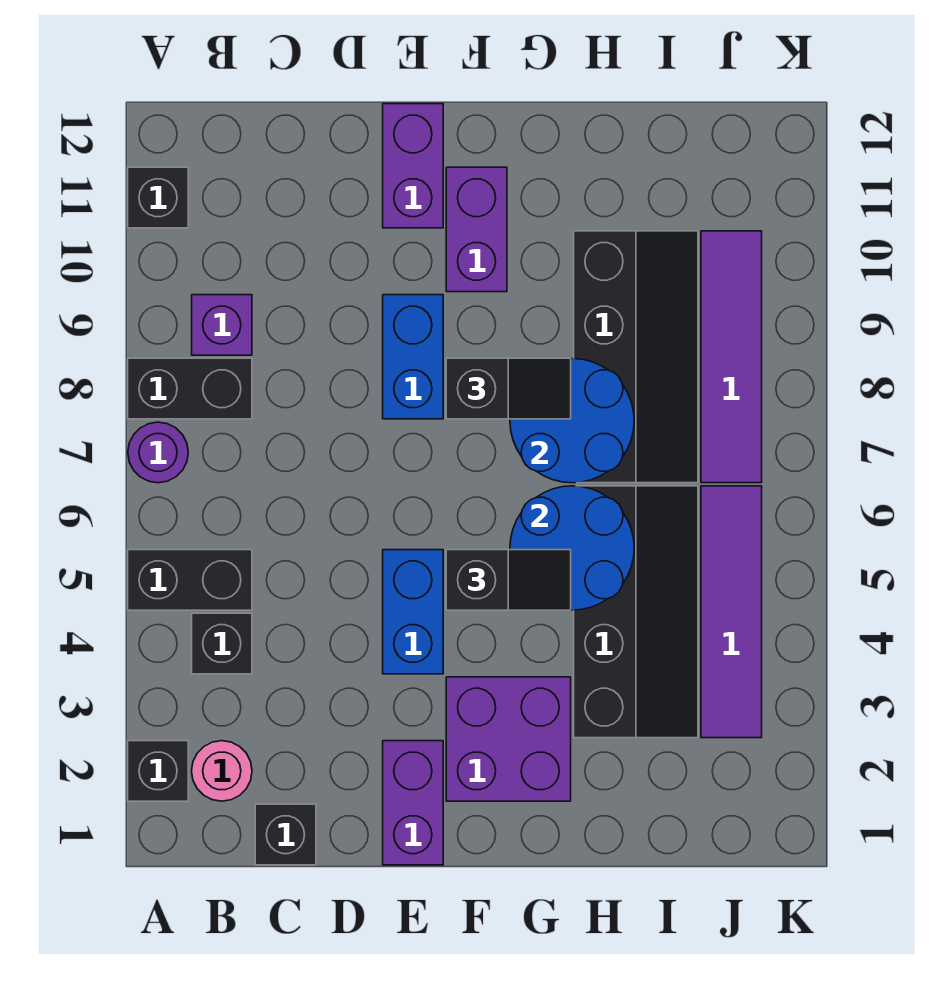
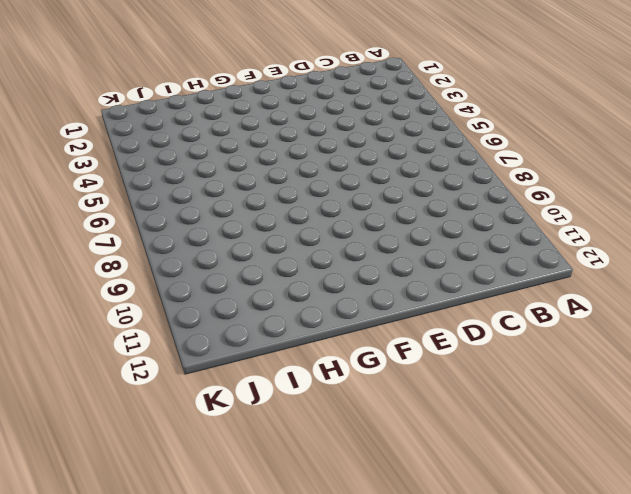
none -> black 1x1 brick [128,741,188,801]
none -> black 1x2 brick [128,550,252,610]
none -> purple 1x1 round brick [128,422,188,483]

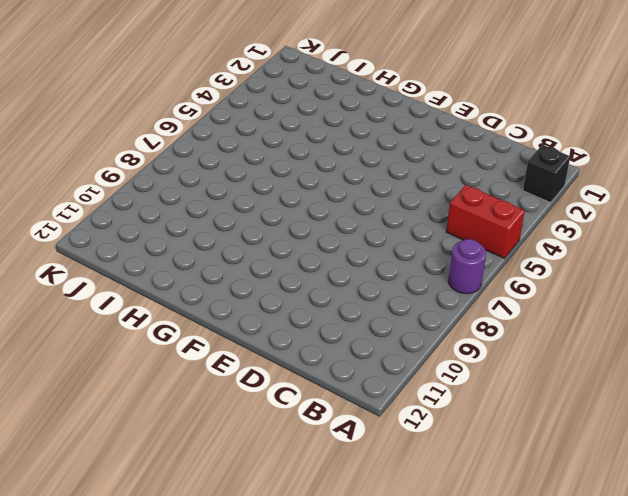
red 1x2 brick [446,185,525,258] -> black 1x2 brick [128,550,252,610]
none -> black 1x2 brick [128,358,252,419]
none -> black 1x1 brick [128,167,188,228]
none -> pink 1x1 round brick [192,741,252,801]

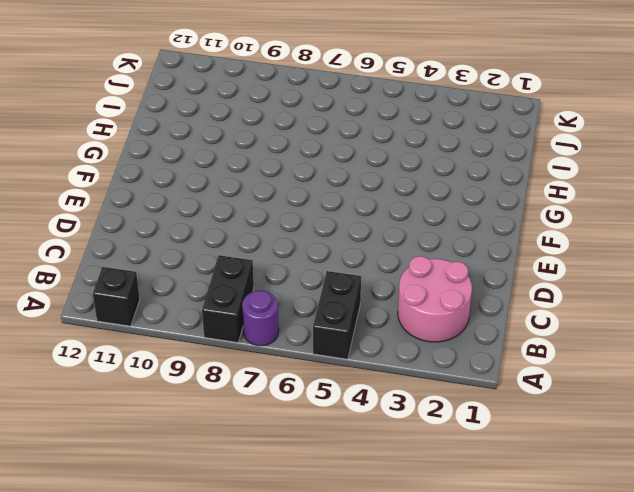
pink 2x2 round brick [398,256,472,342] -> pink 1x1 round brick [192,741,252,801]
none -> black 1x1 brick [128,741,188,801]
none -> black 1x1 brick [192,613,252,674]
none -> purple 1x1 brick [192,295,252,355]

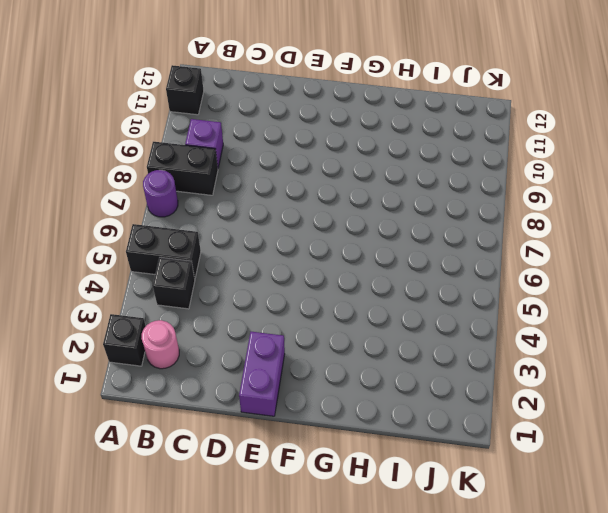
none -> black 1x1 brick [255,804,316,865]
none -> blue 1x2 brick [383,550,443,674]
none -> blue 1x2 brick [383,295,443,419]

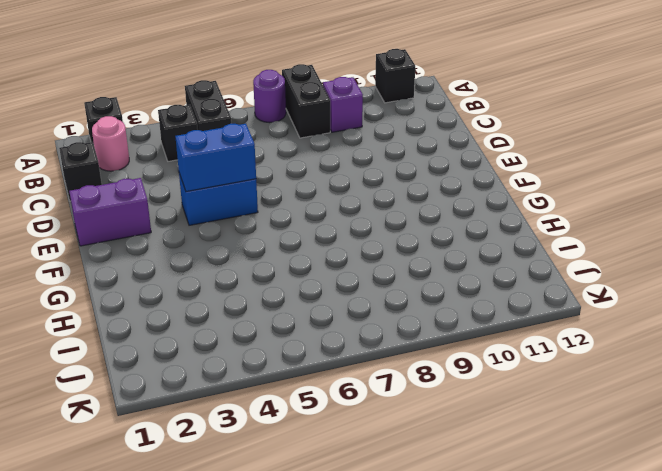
blue 1x2 brick [175,124,256,192] -> blue 1x2 brick moved to [383,295,443,419]
none -> purple 1x2 brick [383,104,443,228]
none -> purple 2x2 brick [446,677,571,801]
none -> purple 1x2 brick [446,167,507,292]

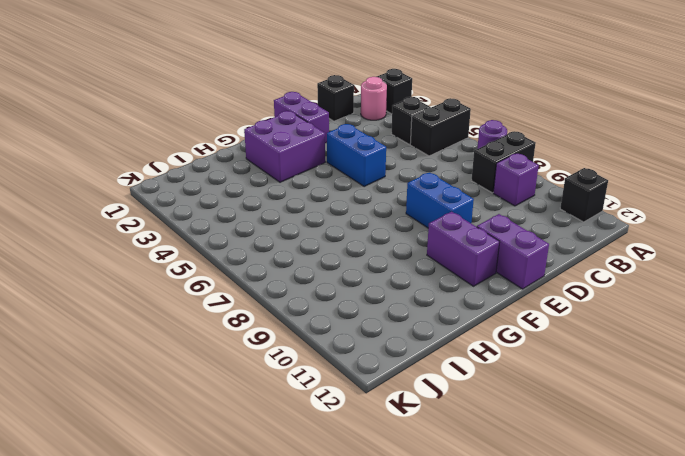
none -> black 2x4 slope [574,486,698,738]
none -> black 2x4 slope [574,231,698,483]
none -> purple 1x4 tile [701,486,762,738]

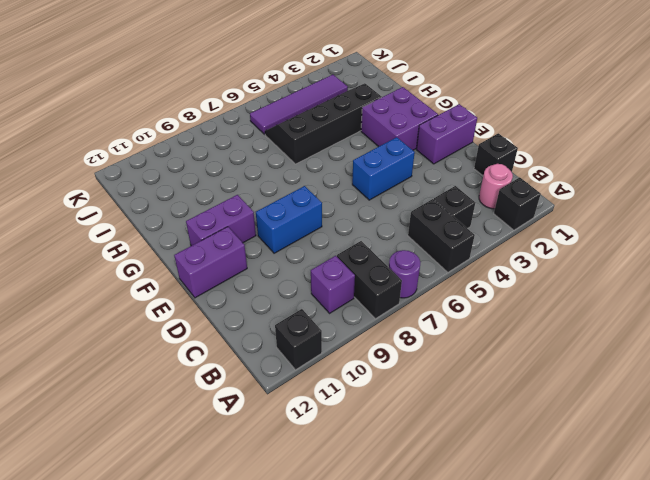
none -> black 2x4 slope [574,231,698,483]
none -> purple 1x4 tile [701,231,762,483]
none -> blue 2x2 round brick [510,486,634,610]

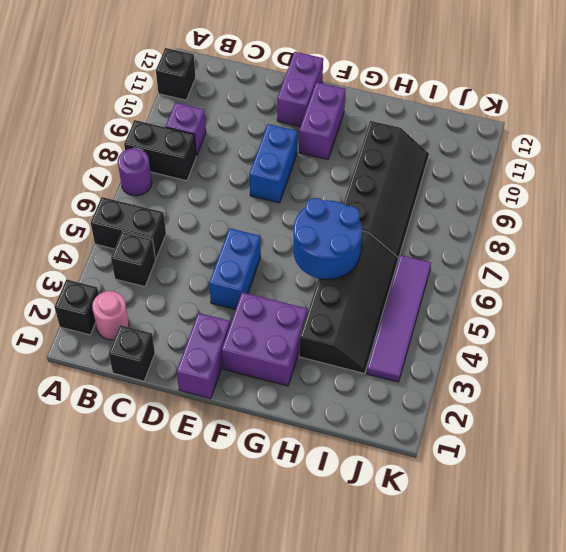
none -> purple 1x4 tile [701,231,762,483]
none -> blue 2x2 round brick [510,359,634,483]
none -> black 1x2 slope [446,550,571,610]

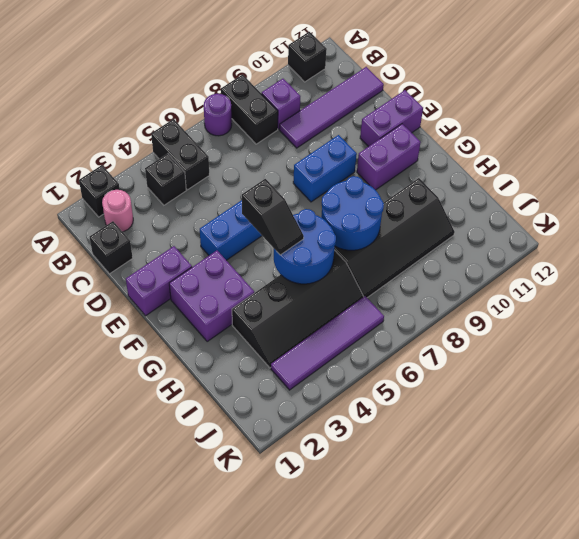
purple 1x4 tile [279,67,384,148] -> purple 1x4 tile moved to [701,231,762,483]
none -> black 1x2 slope [446,358,571,419]

